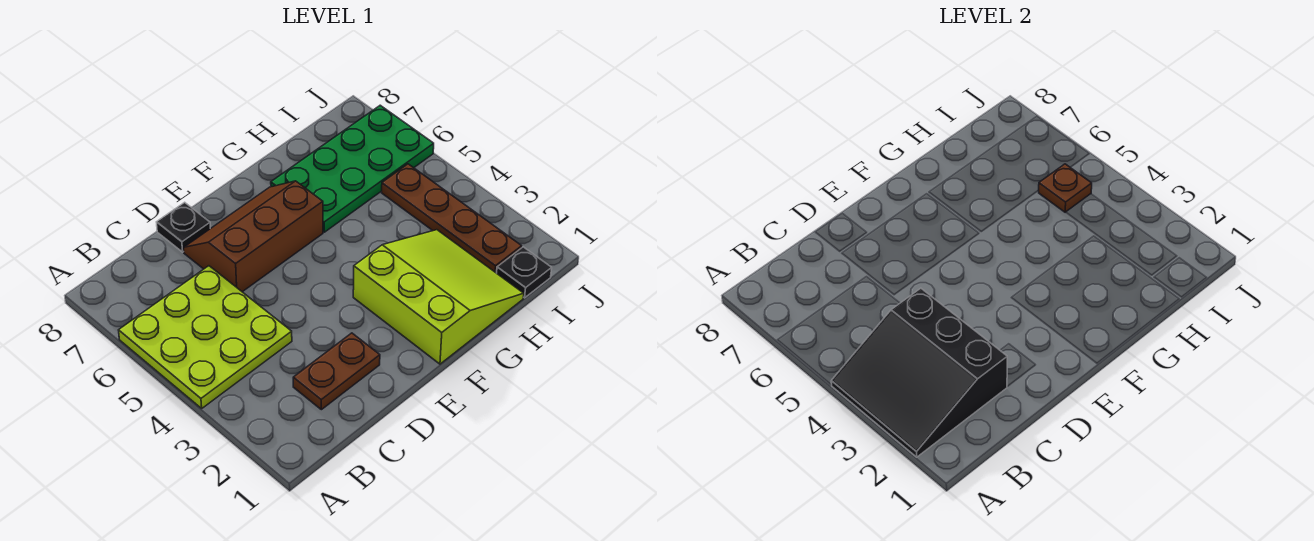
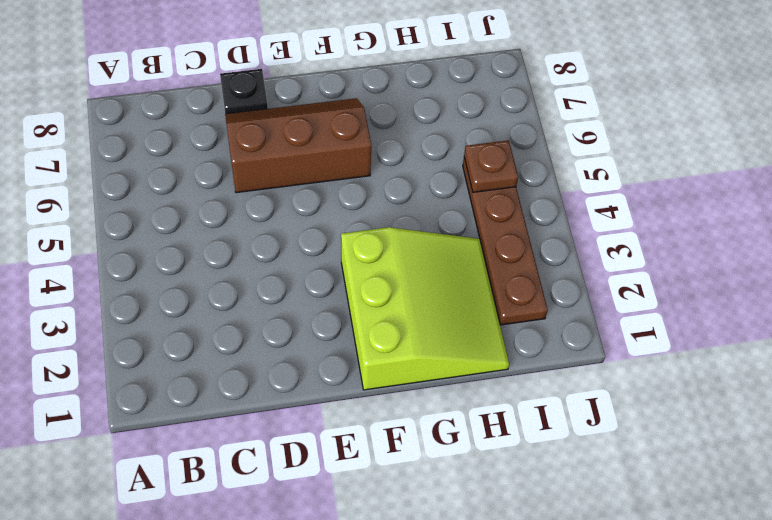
none -> lime 3x3 plate [119,266,292,408]
none -> brown 1x2 plate [293,333,380,410]

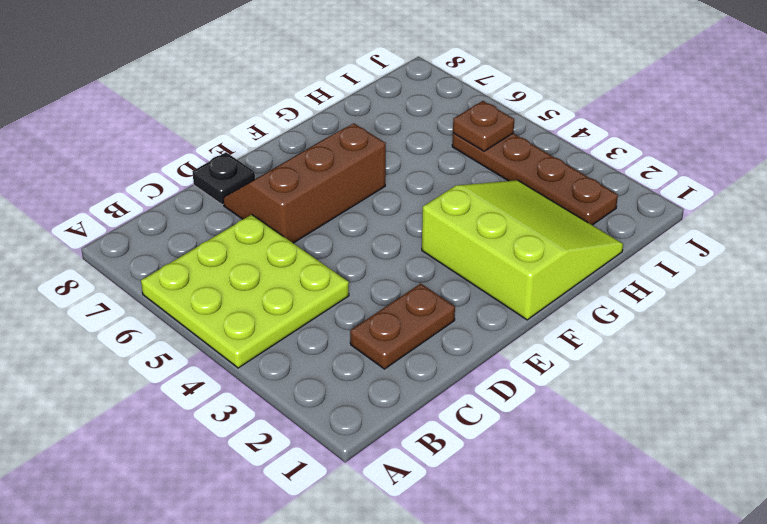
none -> green 2x4 plate [271,105,434,232]
none -> black 1x1 plate [497,247,552,298]

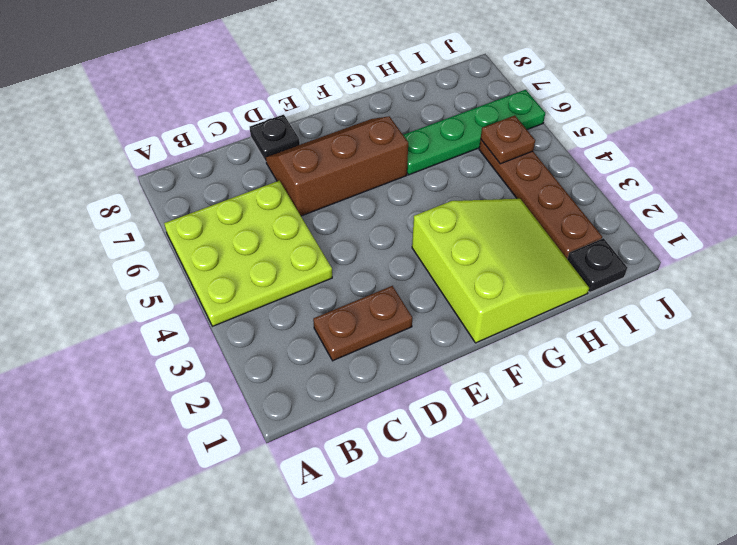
green 1x4 plate [403,90,545,175] -> green 2x4 plate [271,105,434,232]
none -> black 3x3 slope [831,288,1007,457]

